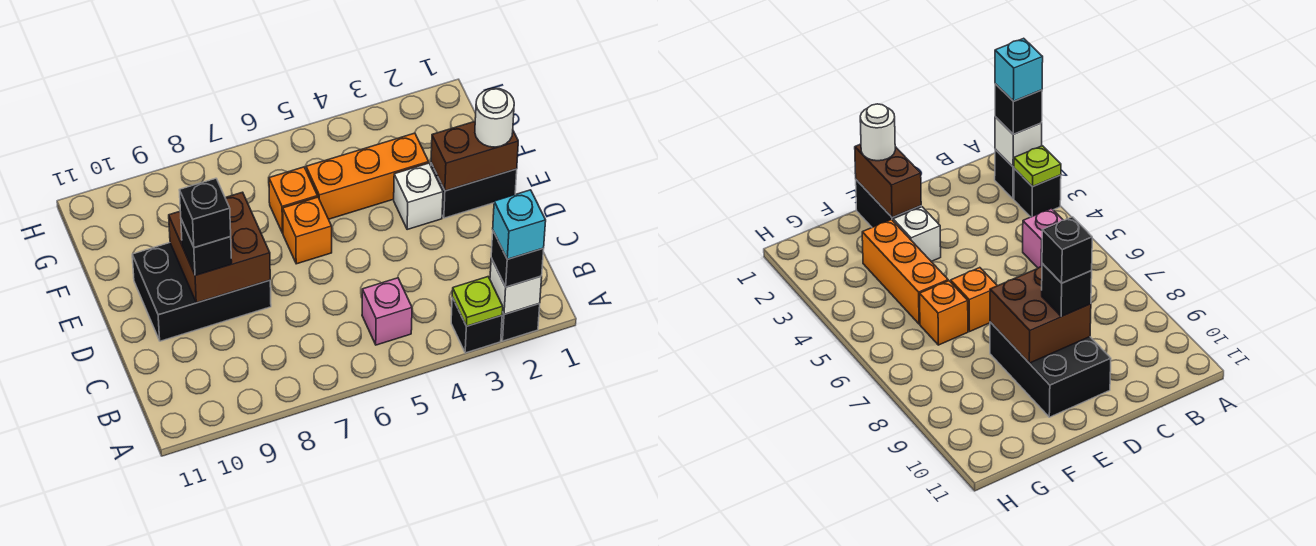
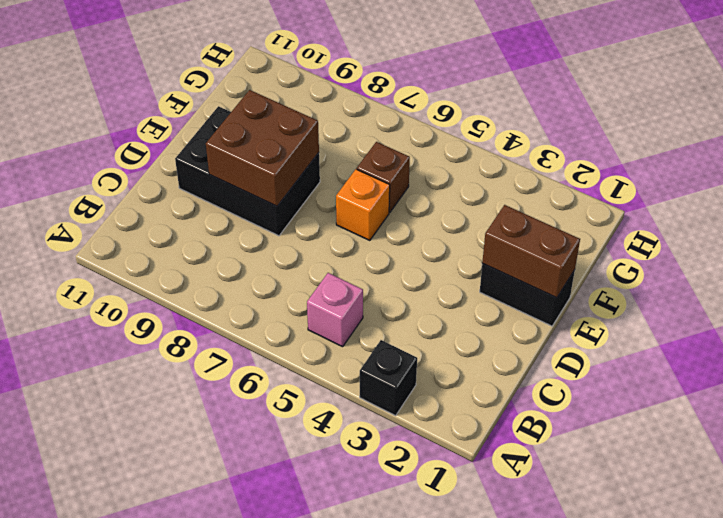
brown 1x1 brick [357,142,410,212] -> orange 1x1 brick [269,167,318,233]
none -> black 1x1 brick [501,304,540,341]
none -> white 1x1 brick [394,163,443,230]
none -> orange 1x3 brick [306,133,429,219]

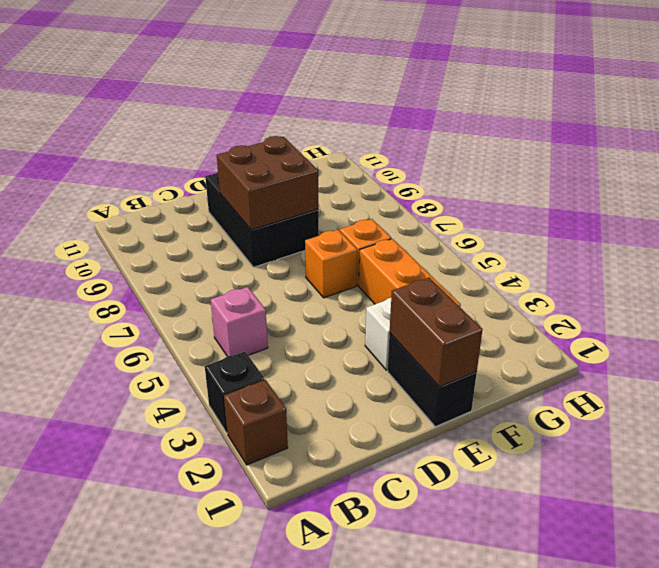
brown 1x1 brick [224,380,288,465] -> black 1x1 brick [501,304,540,341]
none -> white 1x1 brick [490,258,542,314]
none -> lime 1x1 plate [452,277,503,326]
none -> black 1x1 brick [491,231,544,287]

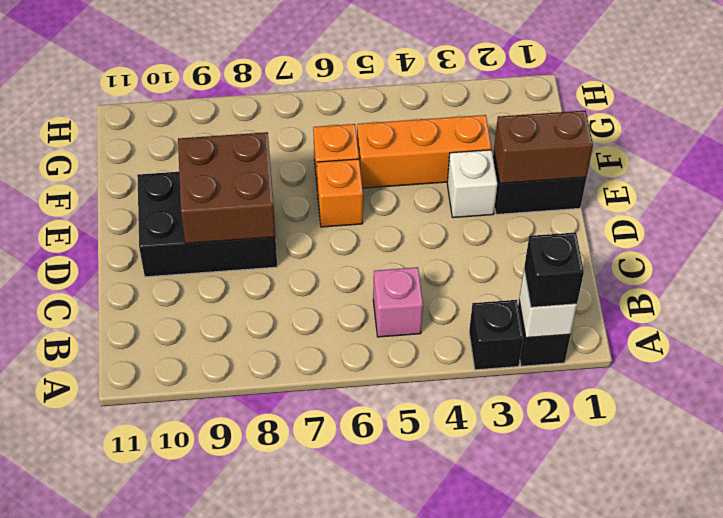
none -> lime 1x1 plate [452,277,503,326]
none -> black 1x1 brick [181,220,232,276]
none -> white 1x1 round brick [475,88,514,147]

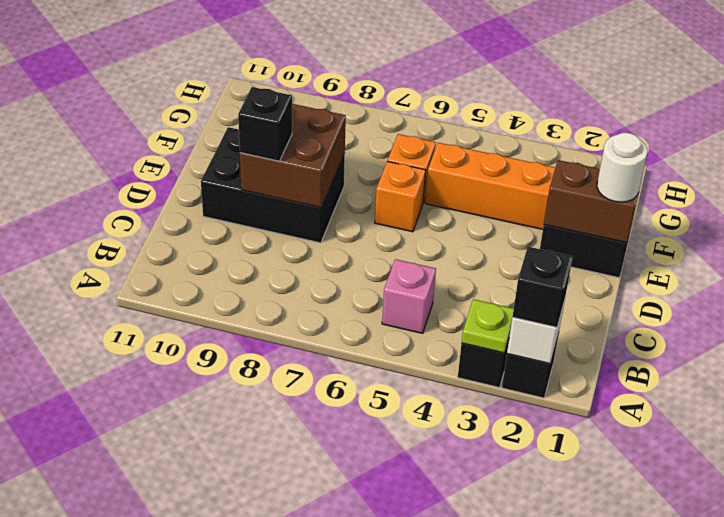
none -> white 1x1 brick [394,163,443,230]
none -> cyan 1x1 brick [493,190,546,259]
none -> black 1x1 brick [179,178,231,248]

